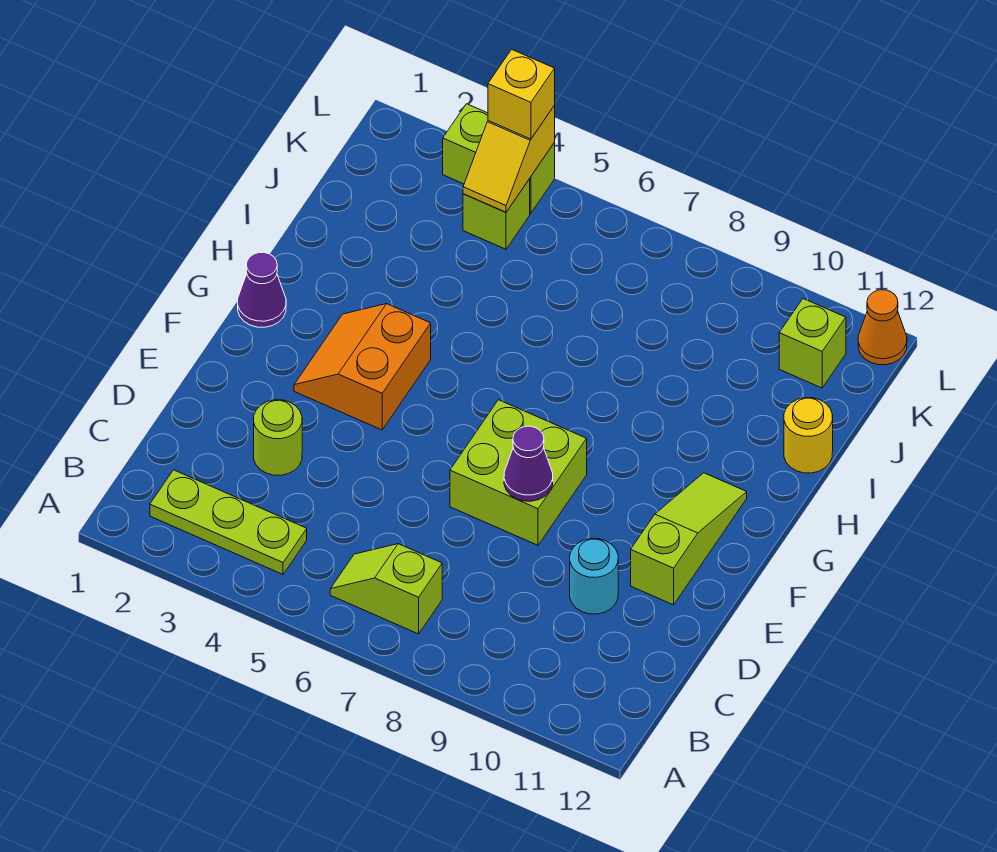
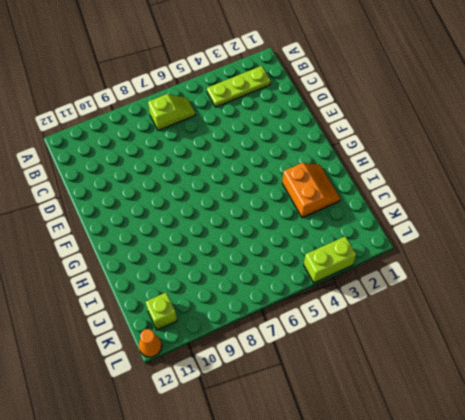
orange 2x2 slope [282,163,340,218] -> orange 2x2 slope moved to [294,304,431,430]
none -> lime 1x1 round brick [254,400,302,475]
none -> cyan 1x1 round brick [570,539,618,614]
none -> lime 2x2 brick [450,400,587,545]

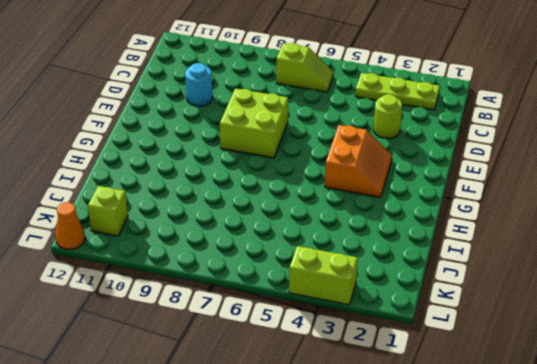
none -> lime 1x3 slope [631,473,747,605]
none -> purple 1x1 cone [238,252,286,327]
none -> yellow 1x1 round brick [784,398,833,473]

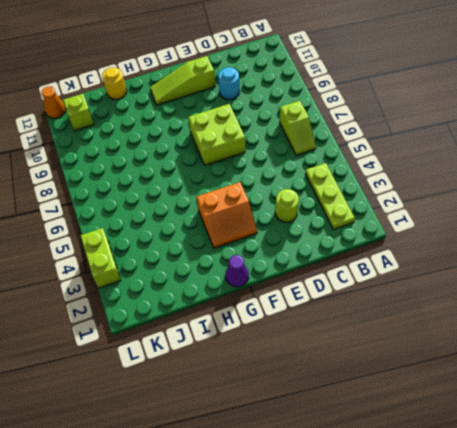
none -> lime 1x1 brick [463,179,530,249]
none -> purple 1x1 cone [504,426,553,501]
none -> yellow 1x2 slope [463,106,555,212]

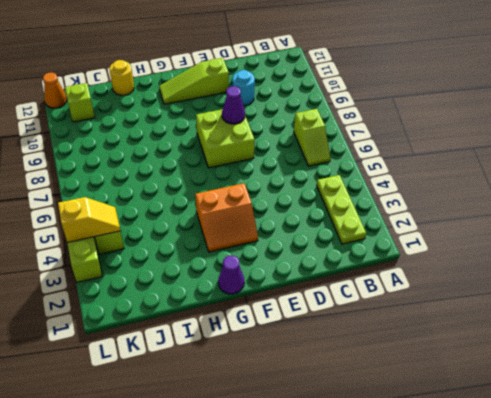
none -> lime 1x1 round brick [254,400,302,475]
none -> yellow 1x1 brick [488,49,555,139]

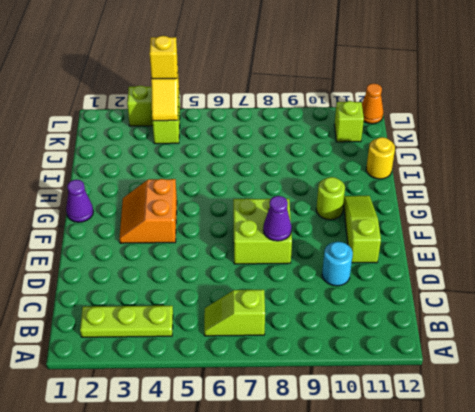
lime 1x1 round brick [316,177,345,220] -> lime 1x1 round brick moved to [254,400,302,475]

